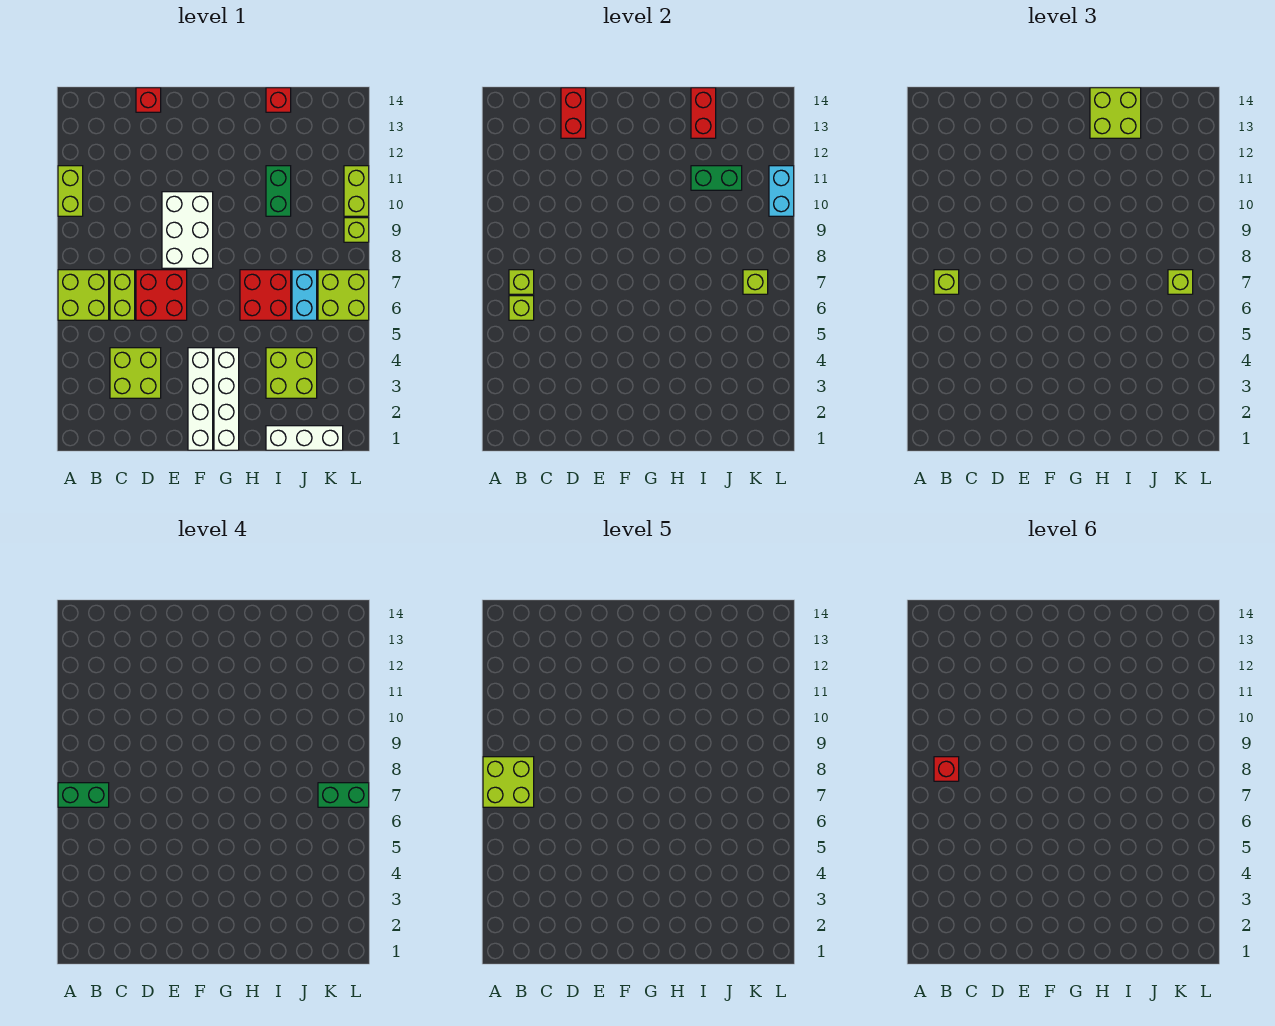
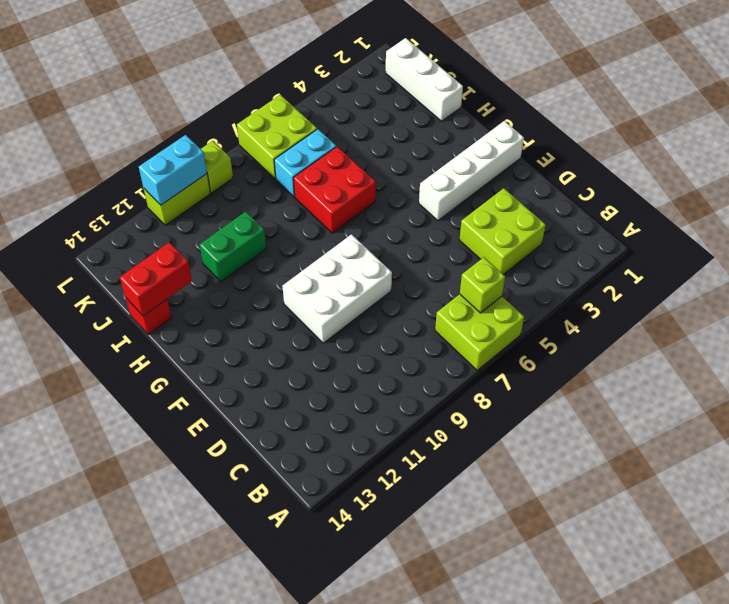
none -> lime 1x2 brick [58,166,83,216]
none -> lime 1x2 brick [110,270,135,320]
none -> red 2x2 brick [136,270,187,320]
none -> red 1x1 brick [136,88,161,112]

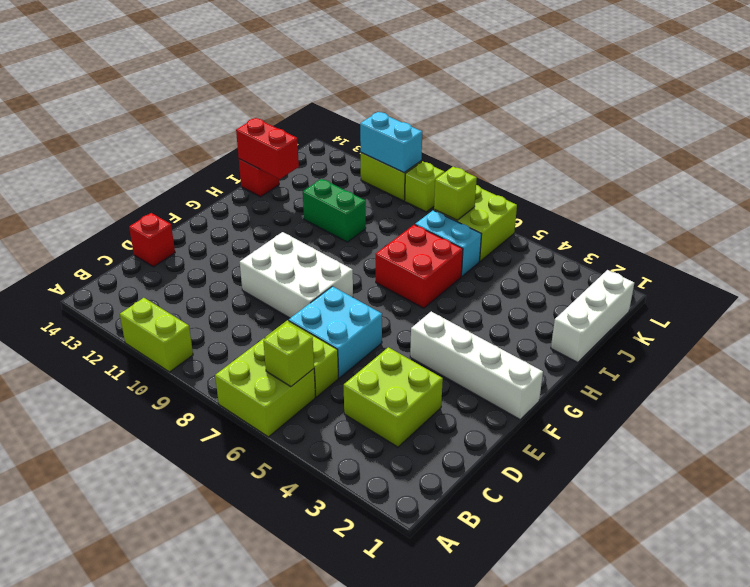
cyan 2x2 brick [289,286,382,378] -> red 2x2 brick [136,270,187,320]
none -> white 1x4 brick [214,348,239,450]
none -> lime 2x2 brick [266,348,317,398]
none -> lime 1x1 brick [509,270,534,294]
none -> red 1x2 brick [561,88,586,138]

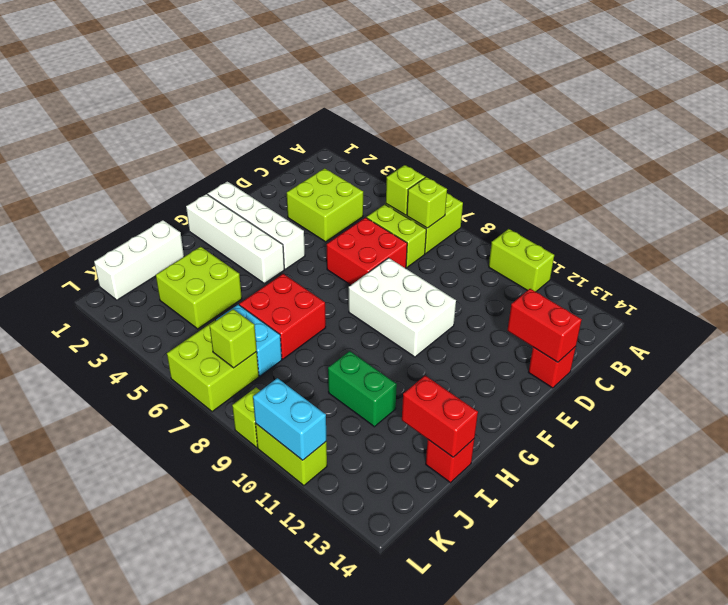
none -> green 1x2 brick [691,166,742,190]
none -> lime 1x1 brick [934,270,959,294]
none -> lime 2x2 brick [1090,88,1141,138]
none -> lime 1x1 brick [1168,270,1193,294]

